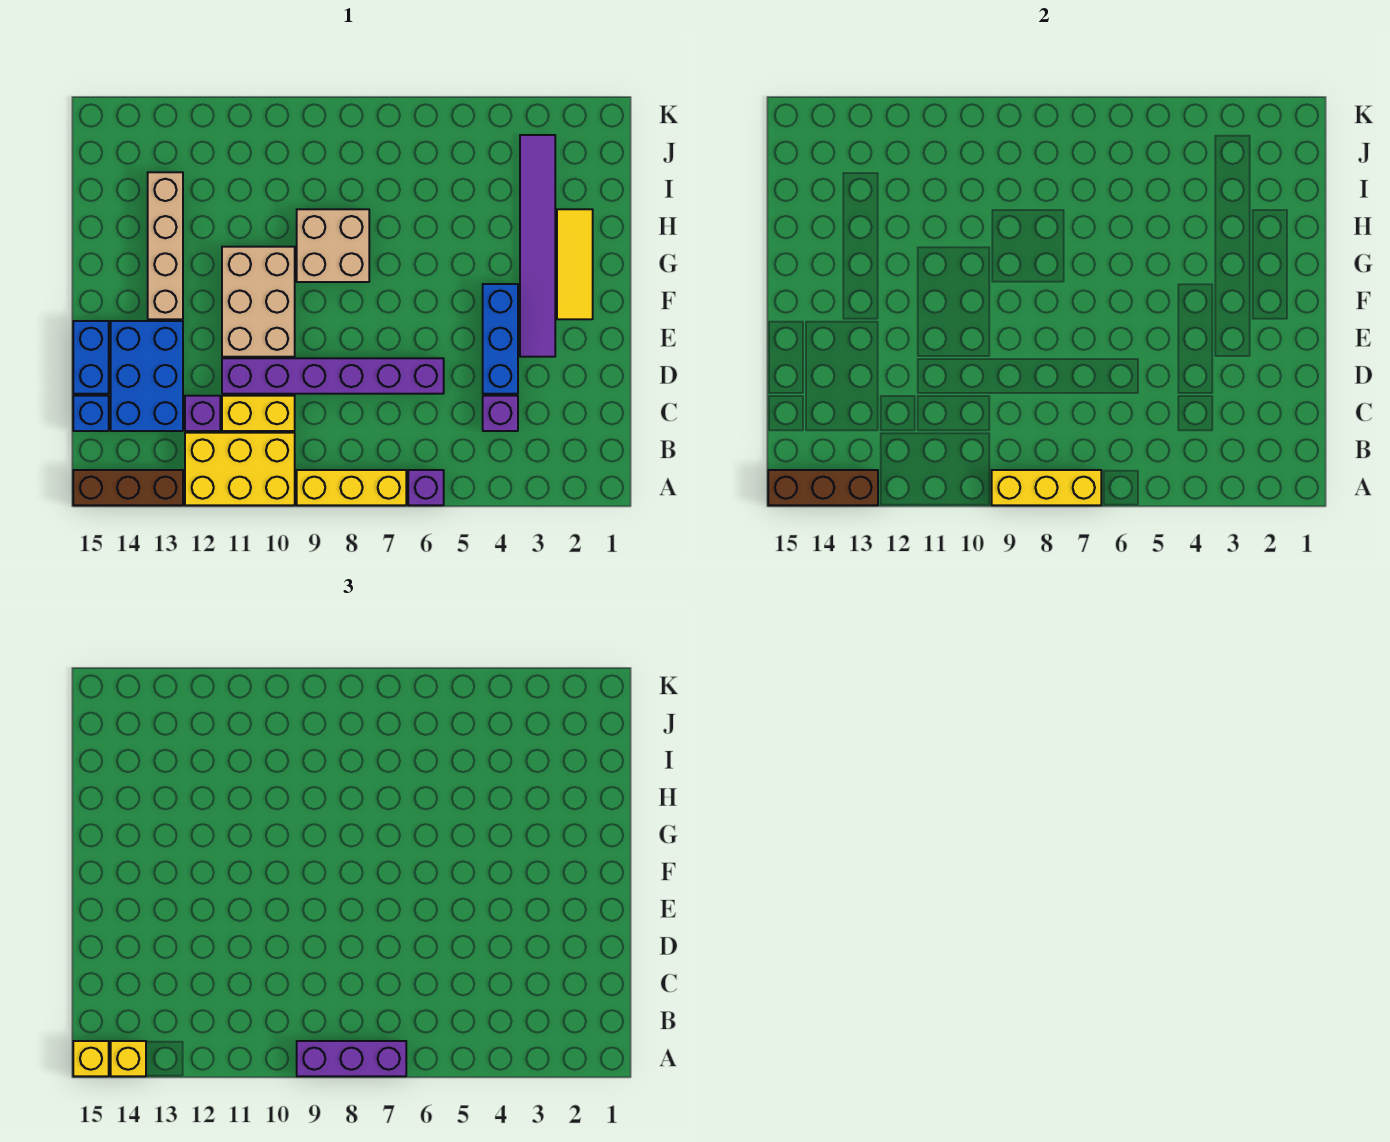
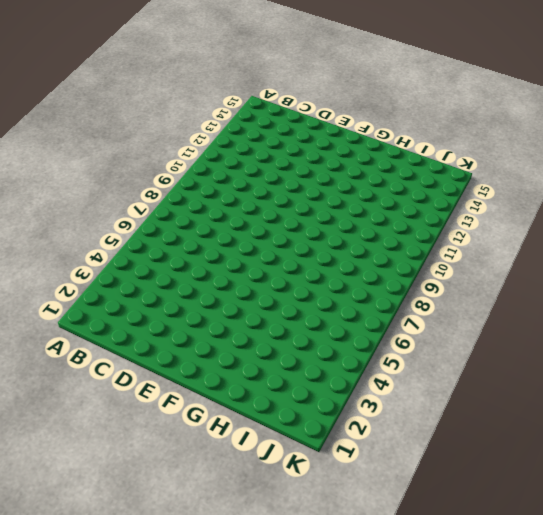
none -> purple 1x1 brick [408,470,444,505]
none -> yellow 1x3 brick [297,470,406,505]
none -> yellow 2x3 brick [185,433,295,505]

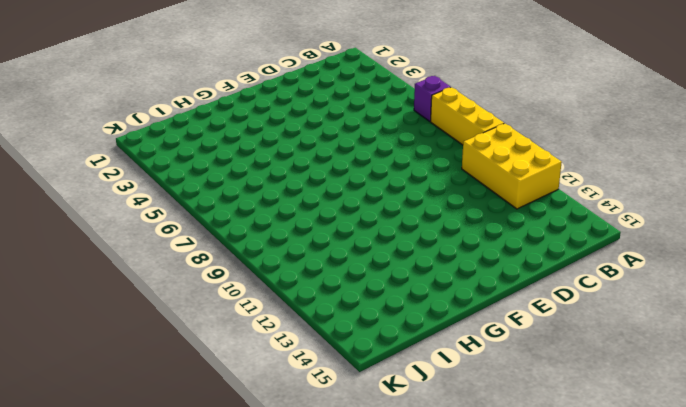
none -> brown 1x3 brick [73,470,183,505]
none -> purple 1x1 brick [483,396,518,431]
none -> yellow 1x2 brick [222,396,295,431]

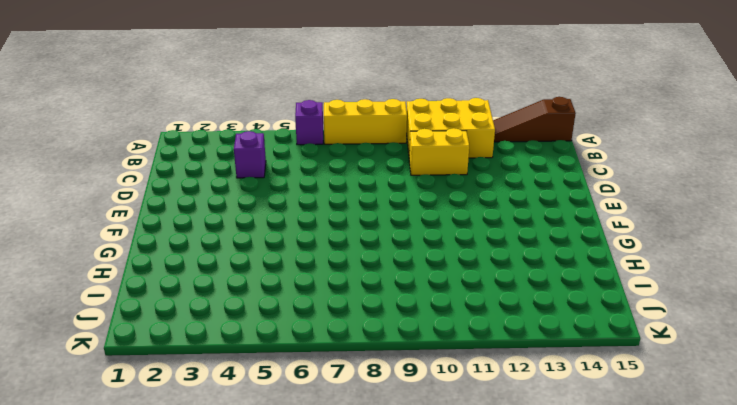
brown 1x3 slope [493,97,576,142] -> brown 1x3 brick [73,470,183,505]
none -> purple 1x1 brick [185,396,220,431]
none -> blue 2x3 brick [111,321,183,431]
none -> blue 1x1 brick [73,396,109,431]

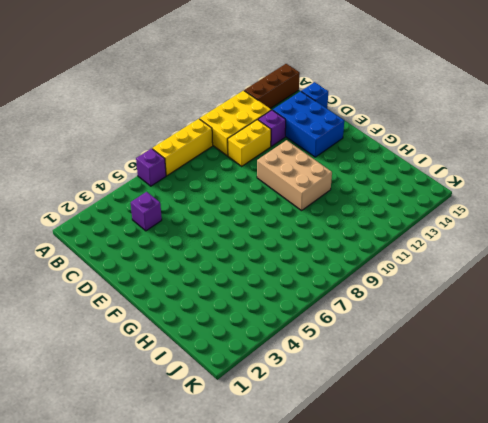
none -> blue 1x3 brick [483,284,518,394]
none -> purple 1x6 brick [222,358,444,394]
none -> blue 1x2 brick [73,321,109,394]

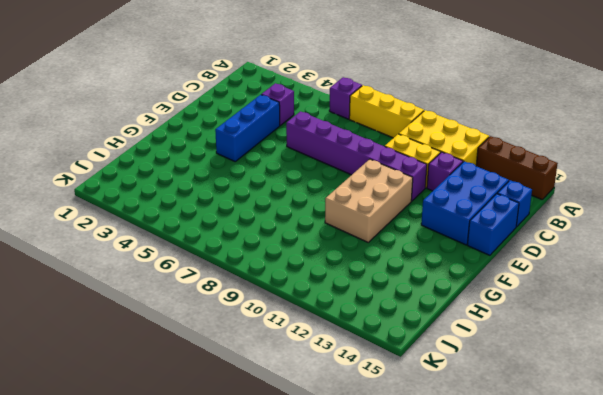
none -> purple 1x6 tile [520,135,555,357]
none -> yellow 1x3 tile [557,209,593,319]
none -> tan 1x4 brick [148,172,183,319]

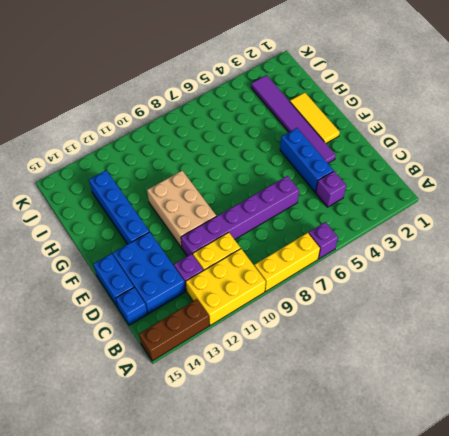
blue 1x4 brick [89,170,149,244] -> tan 1x4 brick [148,172,183,319]
none -> tan 2x2 brick [297,209,369,282]
none -> yellow 1x3 brick [992,470,1101,505]
none -> brown 1x3 brick [768,470,878,505]

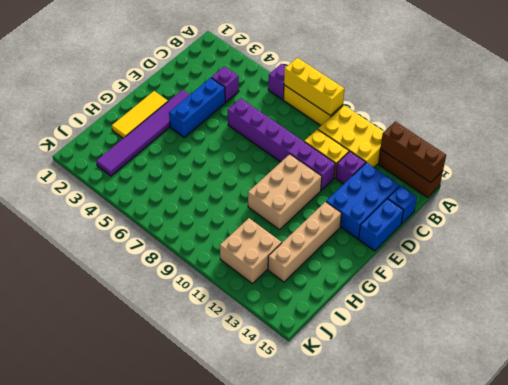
tan 2x2 brick [220,218,282,284] -> tan 2x2 brick moved to [297,209,369,282]
none -> purple 1x3 brick [297,1041,406,1076]
none -> yellow 1x1 brick [111,1041,146,1076]
none -> yellow 1x1 brick [73,1041,109,1076]

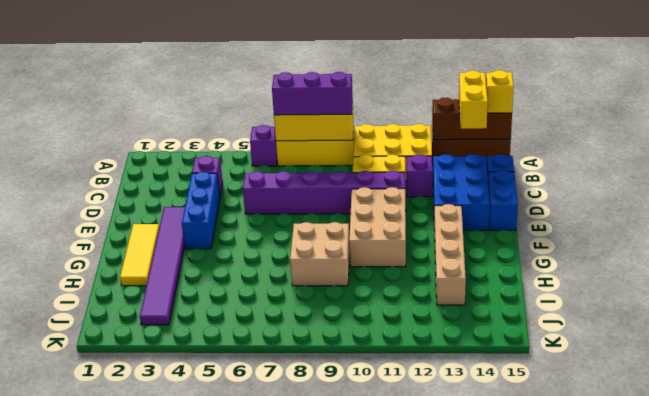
yellow 1x2 brick [459,70,488,129] -> yellow 1x1 brick [111,1041,146,1076]

